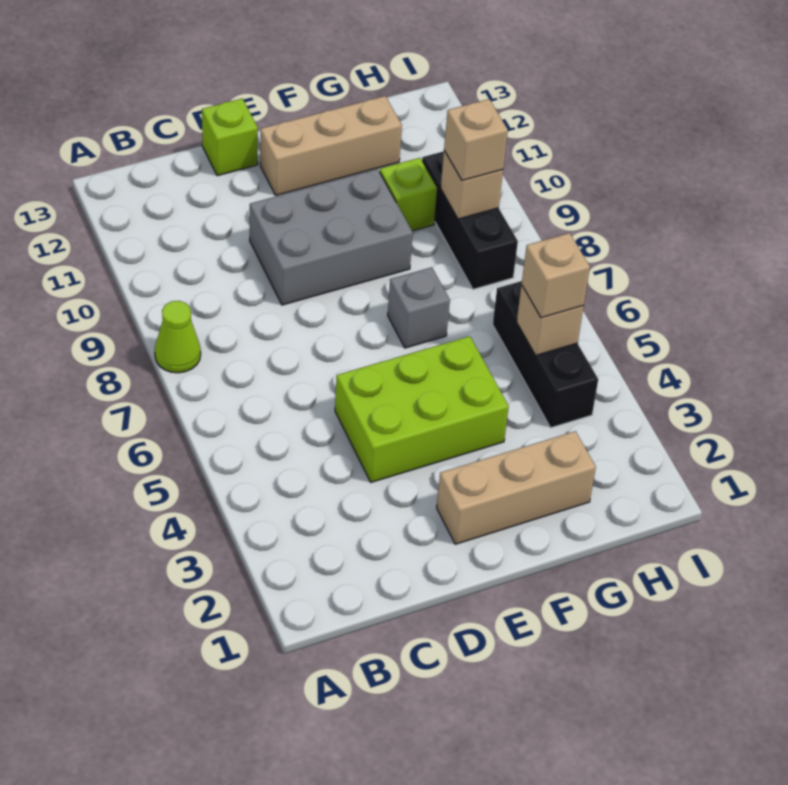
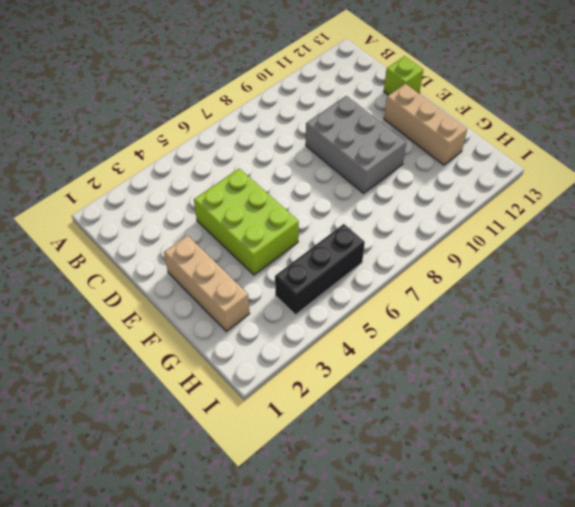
none -> lime 1x1 cone [155,301,201,373]
none -> grey 1x1 brick [388,267,450,348]
none -> lime 1x1 brick [380,158,438,231]

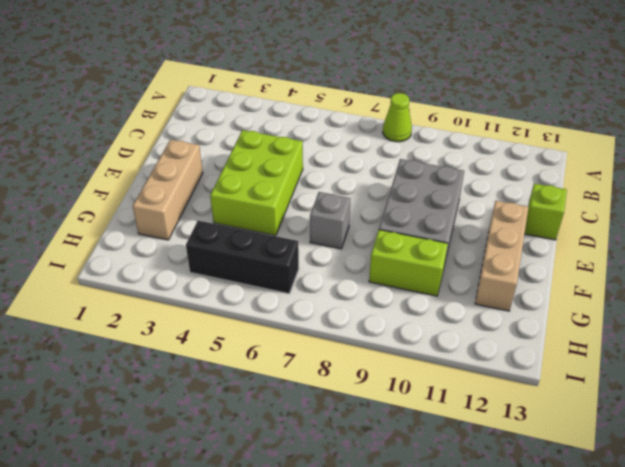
lime 1x2 brick [369,230,448,296] -> lime 1x1 brick [380,158,438,231]
none -> black 1x3 brick [422,151,518,289]
none -> tan 1x1 brick [517,285,584,355]
none -> tan 1x1 brick [441,151,503,219]

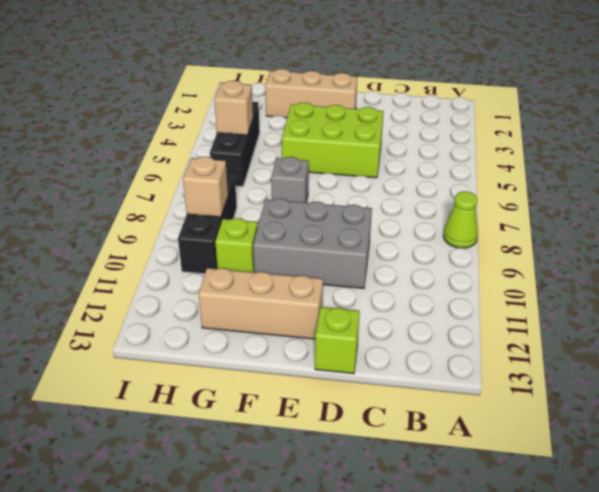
none -> tan 1x1 brick [522,233,590,318]
none -> tan 1x1 brick [444,99,508,180]

